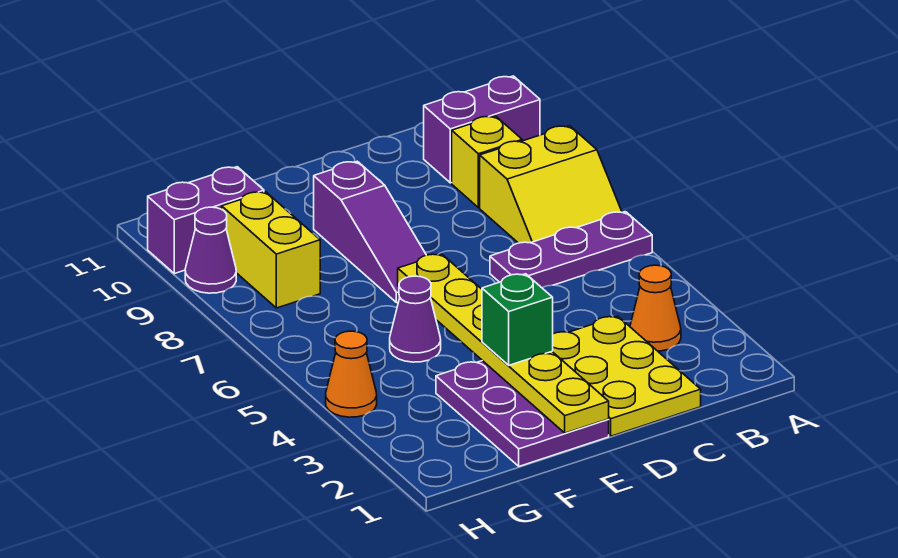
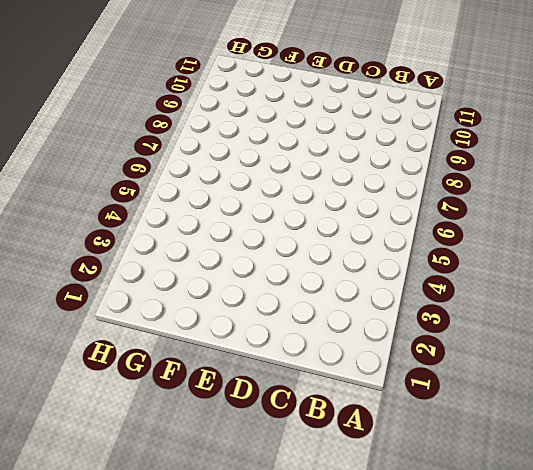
none -> purple 1x3 plate [490,212,652,288]
none -> yellow 2x2 slope [480,126,622,243]
none -> purple 1x2 brick [424,76,540,183]

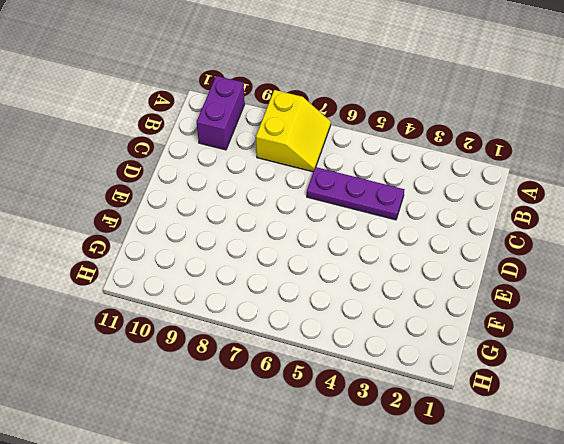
purple 1x3 plate [307,167,405,220] -> purple 1x3 plate turned to [490,212,652,288]
none -> orange 1x1 cone [630,265,681,351]
none -> yellow 1x1 brick [452,116,522,208]
none -> yellow 2x3 plate [552,316,701,436]

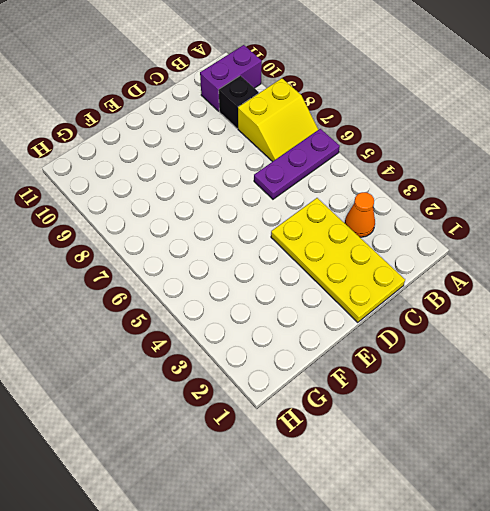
black 1x1 brick [219,76,259,128] -> yellow 1x1 brick [452,116,522,208]
yellow 2x4 plate [271,198,405,323] -> yellow 2x3 plate [552,316,701,436]
none -> purple 2x3 plate [436,361,609,466]
none -> purple 1x3 slope [314,161,426,303]
none -> purple 1x1 cone [390,276,441,362]

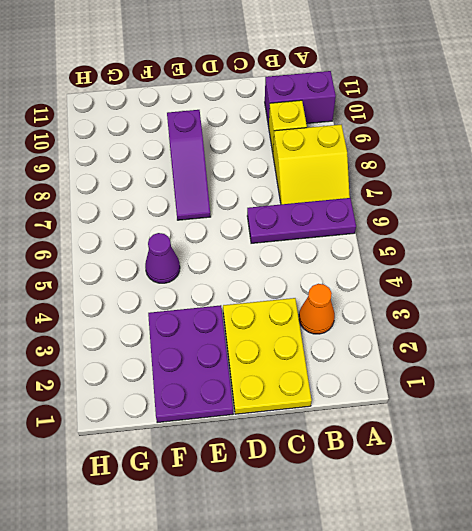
none -> yellow 1x2 brick [222,192,320,308]
none -> purple 1x2 brick [148,167,264,274]
none -> orange 1x1 cone [326,331,377,417]

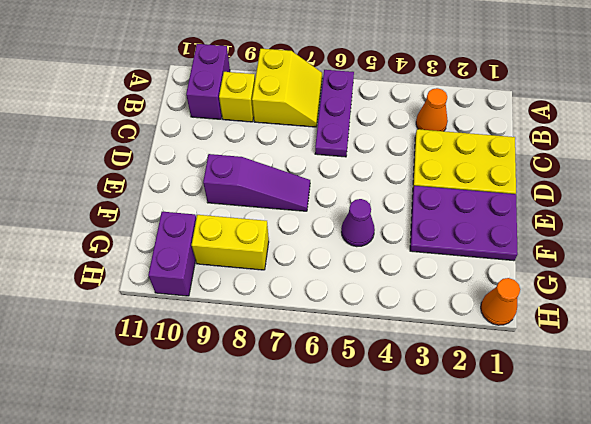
orange 1x1 cone [481,278,520,325] -> orange 1x1 cone moved to [326,331,377,417]
none -> purple 1x1 cone [185,207,236,293]
none -> yellow 1x6 plate [398,254,609,433]
none -> green 1x1 brick [482,274,553,365]

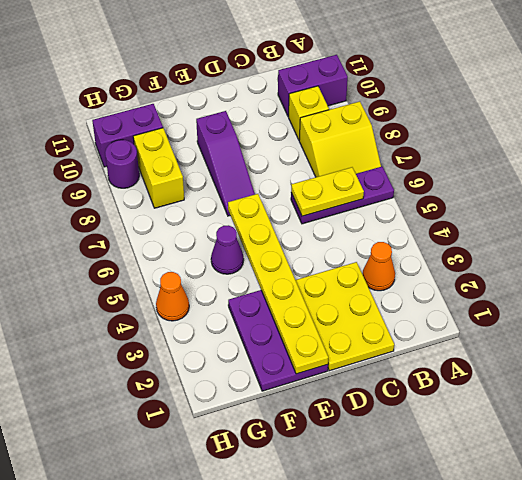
yellow 1x2 plate [291,167,364,216] -> none
purple 1x1 round brick [105,140,139,188] -> purple 1x1 cone [185,207,236,293]
none -> green 1x1 brick [482,274,553,365]

